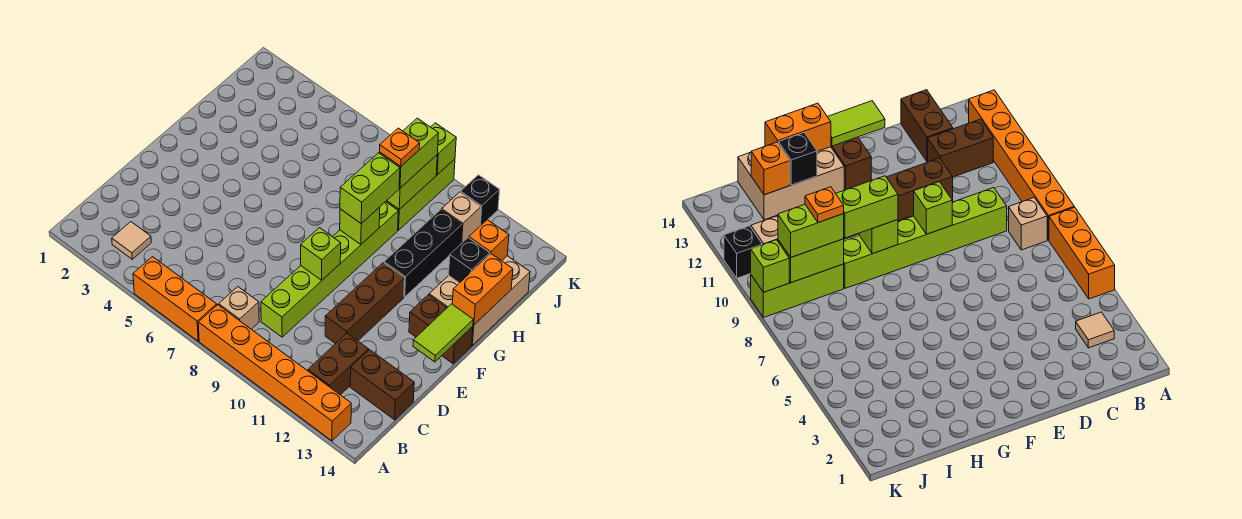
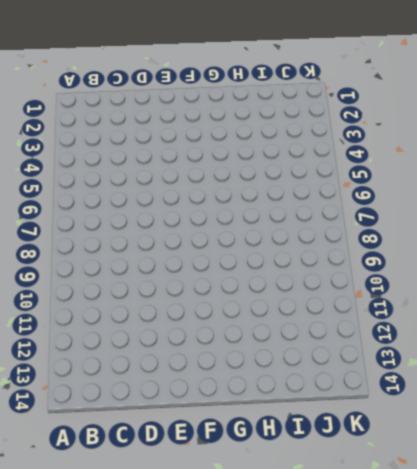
none -> orange 1x3 brick [133,257,217,341]
none -> orange 1x6 brick [198,305,351,441]
none -> tan 1x1 tile [112,222,151,259]

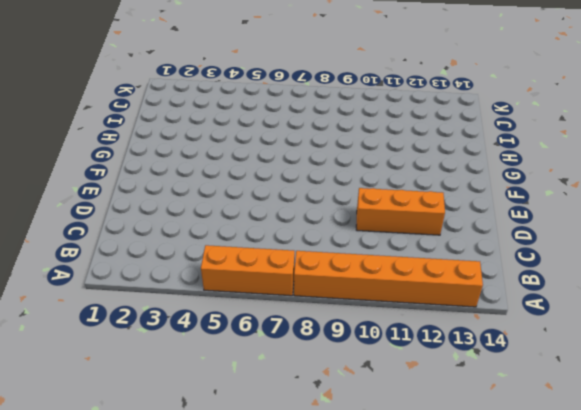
orange 1x3 brick [356,188,445,235] -> brown 1x3 brick [325,263,405,344]
none -> tan 1x1 tile [112,222,151,259]
none -> tan 1x1 brick [219,287,259,329]
none -> brown 1x2 brick [308,334,368,395]

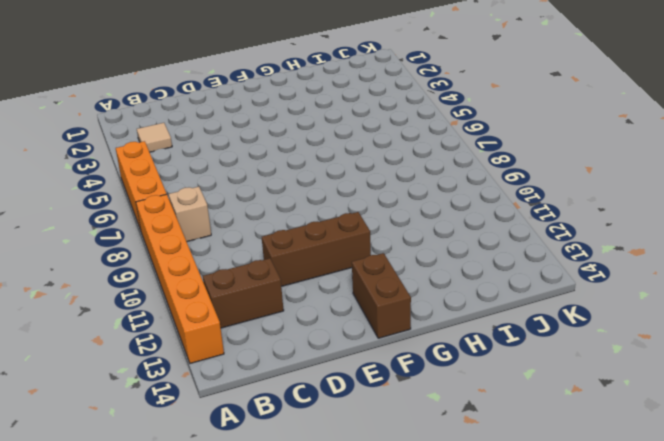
none -> lime 1x6 brick [261,202,398,337]
none -> brown 1x2 brick [350,350,414,420]
none -> black 1x3 brick [384,210,462,297]

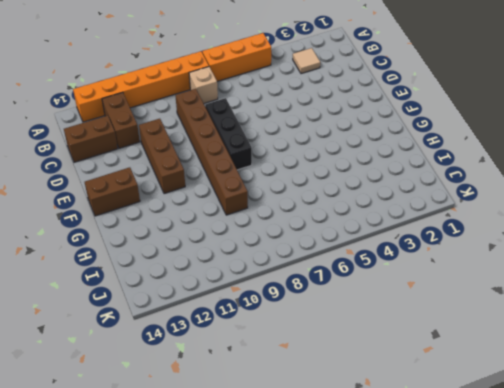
brown 1x6 brick [175,89,248,215] -> lime 1x6 brick [261,202,398,337]
black 1x3 brick [205,98,252,170] -> black 1x3 brick moved to [384,210,462,297]
none -> tan 2x3 brick [429,256,530,345]
none -> lime 1x3 brick [386,159,455,230]
none -> tan 1x1 brick [442,192,481,244]

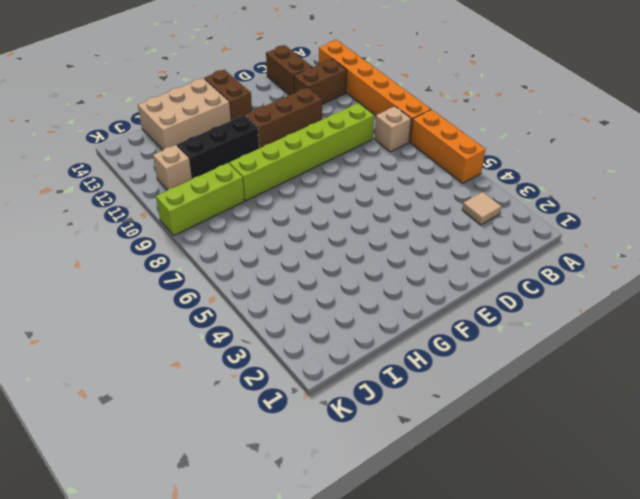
none -> black 1x1 brick [460,175,500,226]
none -> lime 1x1 brick [301,228,341,280]
none -> lime 1x2 tile [413,304,473,362]

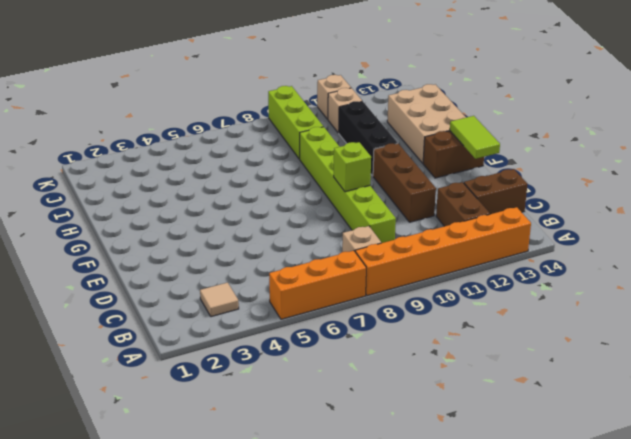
tan 1x1 brick [317,75,351,119] -> black 1x1 brick [460,175,500,226]
none -> lime 1x1 brick [340,207,380,245]
none -> orange 1x2 brick [452,254,513,325]
none -> black 1x1 brick [449,238,490,283]

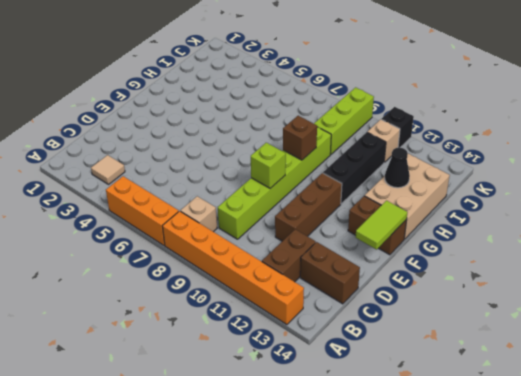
brown 1x1 brick [283,116,317,160] -> lime 1x1 brick [340,207,380,245]
black 1x1 cone [385,148,410,188] -> black 1x1 brick [449,238,490,283]
none -> orange 1x2 brick [452,254,513,325]
none -> lime 1x2 brick [387,155,437,209]
none -> orange 1x1 brick [469,220,509,261]

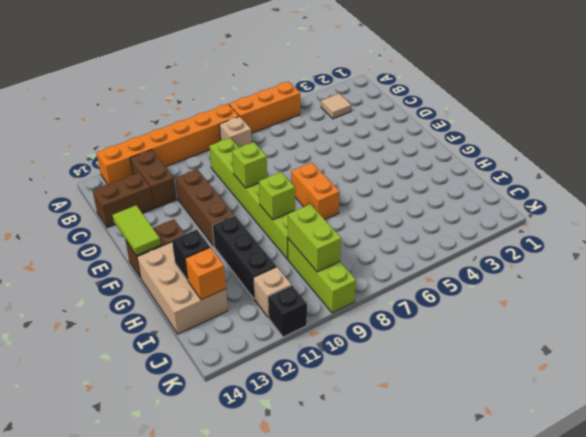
orange 1x2 brick [291,162,340,219] -> orange 1x2 brick moved to [452,254,513,325]
none -> lime 1x1 brick [431,123,456,175]
none -> lime 1x2 brick [340,153,400,223]
none -> lime 1x2 brick [379,118,438,188]

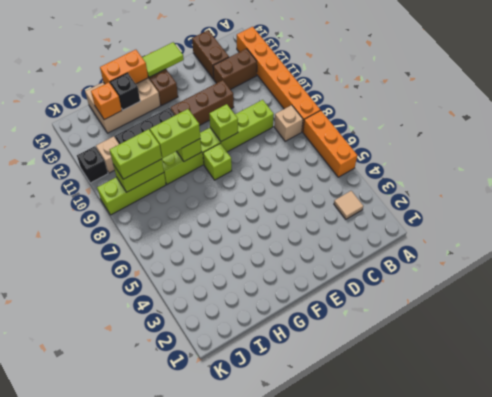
lime 1x1 brick [203,143,232,180] -> lime 1x1 brick moved to [431,123,456,175]
none -> orange 1x1 plate [380,128,420,166]

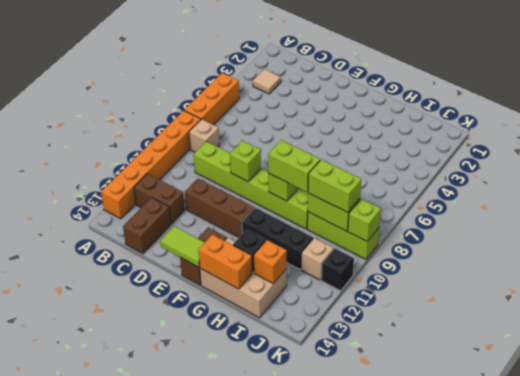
none -> orange 1x1 plate [380,128,420,166]

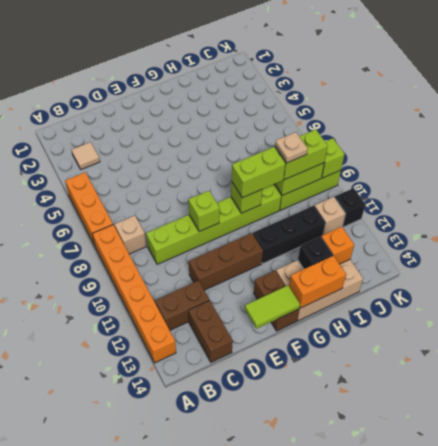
tan 1x1 plate [275,132,308,163] -> orange 1x1 plate [380,128,420,166]

